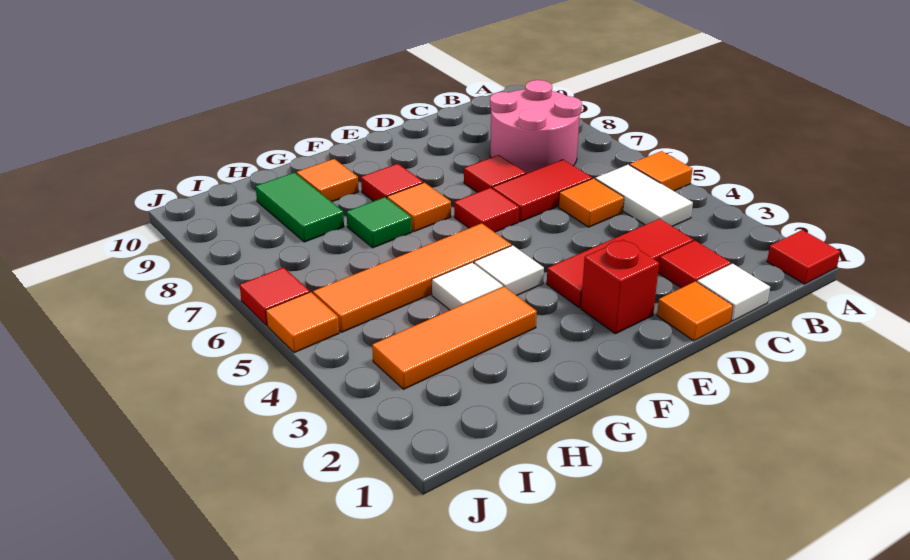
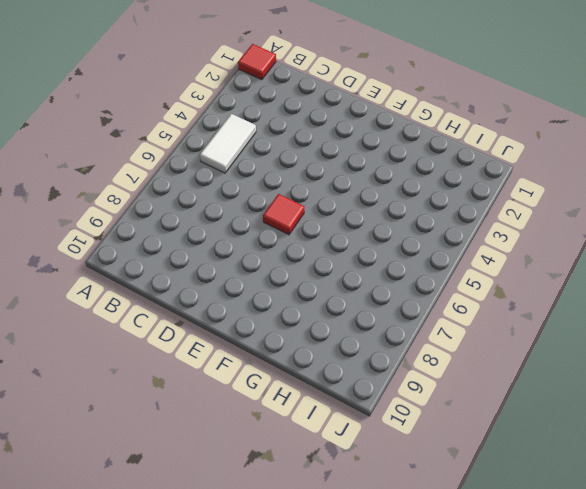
none -> orange 1x1 tile [630,151,692,191]
none -> pink 2x2 round brick [490,80,582,174]
none -> white 1x1 tile [697,264,770,321]

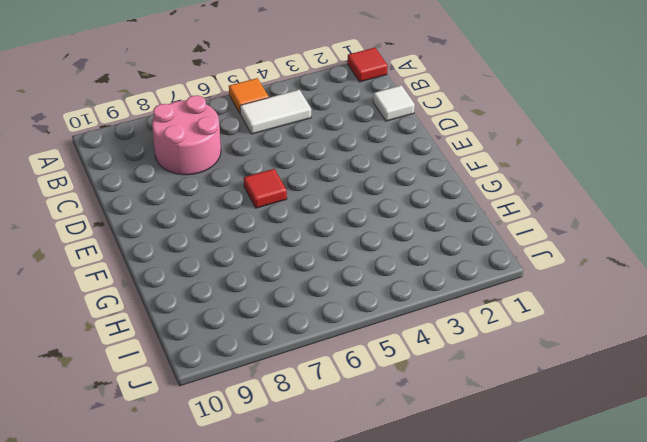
none -> red 1x1 tile [658,241,731,288]
none -> red 1x3 tile [547,219,693,307]
none -> orange 1x1 tile [559,178,624,227]

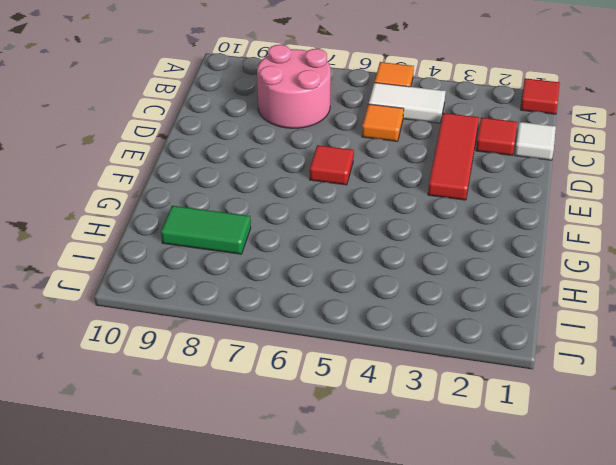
none -> red 1x2 tile [492,160,592,222]
none -> orange 1x1 tile [657,281,733,341]
none -> red 1x1 tile [464,155,526,193]

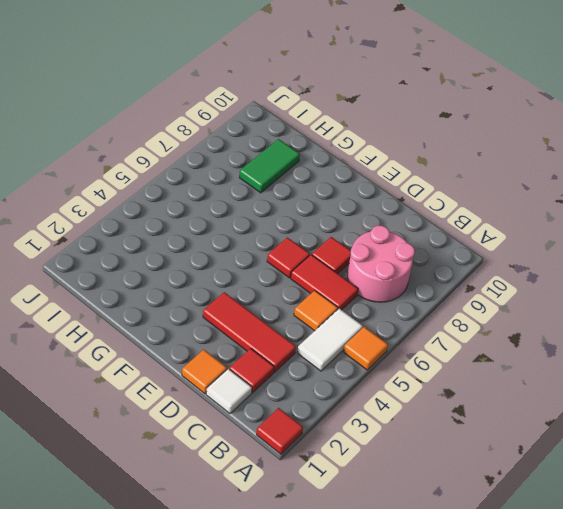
none -> red 1x1 brick [581,240,659,334]
none -> white 1x1 tile [474,245,544,296]
none -> orange 1x4 tile [313,223,511,332]

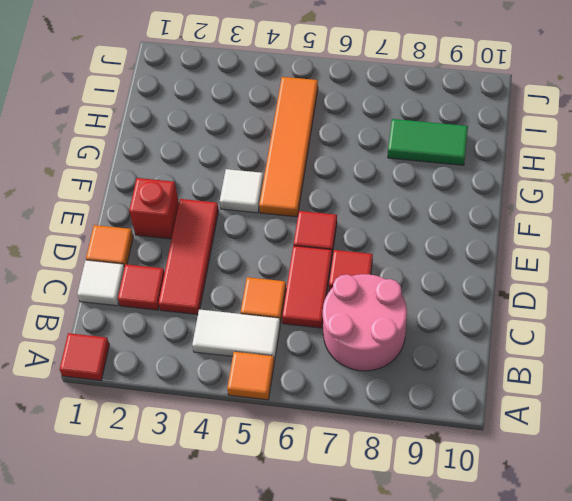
none -> orange 1x1 tile [387,183,451,232]
none -> red 1x1 tile [361,164,423,201]
none -> orange 1x3 tile [372,287,537,389]

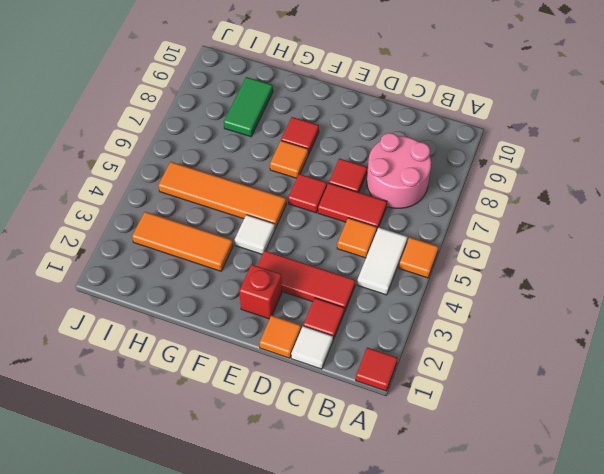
none -> white 1x1 tile [432,263,503,310]
none -> green 1x1 tile [346,197,412,248]
none -> orange 1x1 tile [297,159,359,202]

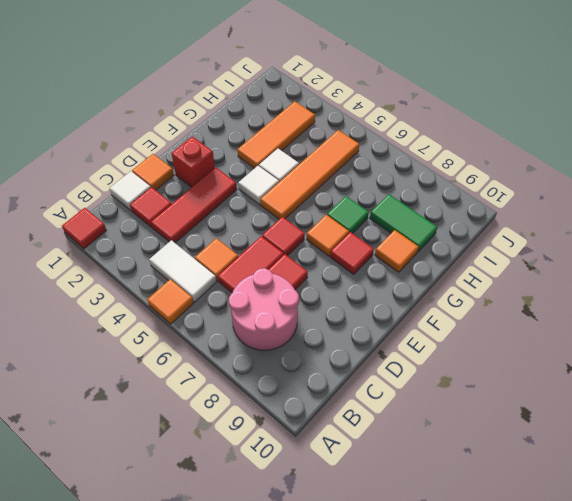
none -> orange 1x1 tile [266,292,339,353]
none -> red 1x1 tile [240,267,310,325]

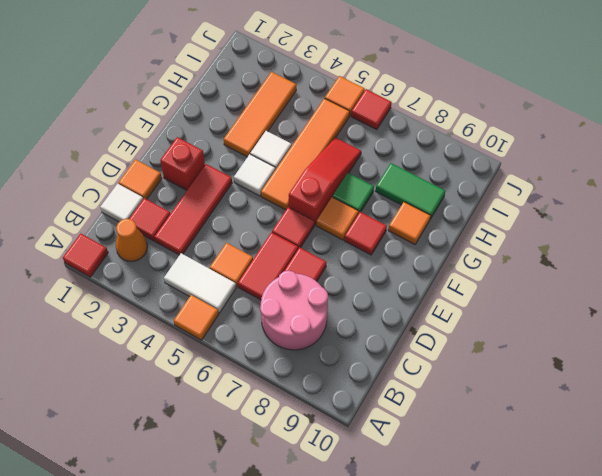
orange 1x1 cone [116,219,147,261] -> none
red 1x3 slope [289,138,361,225] -> none

